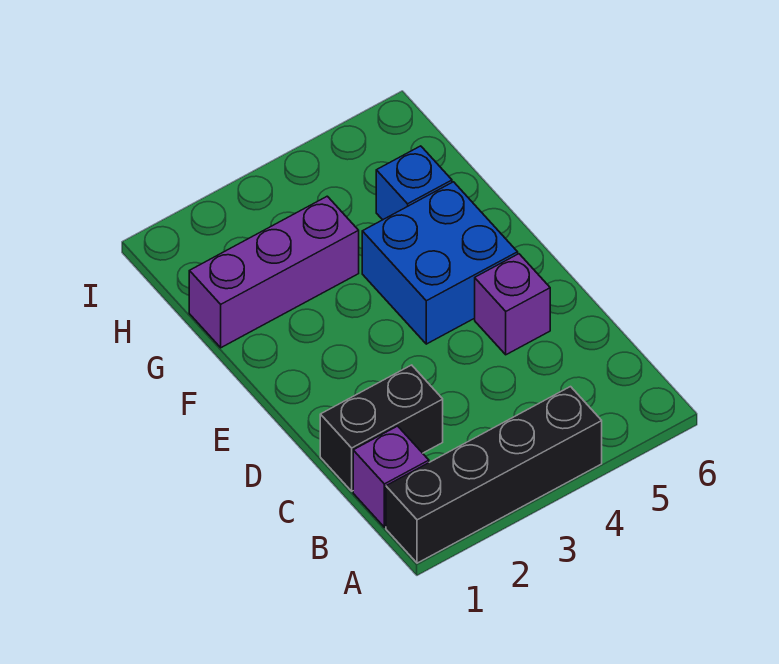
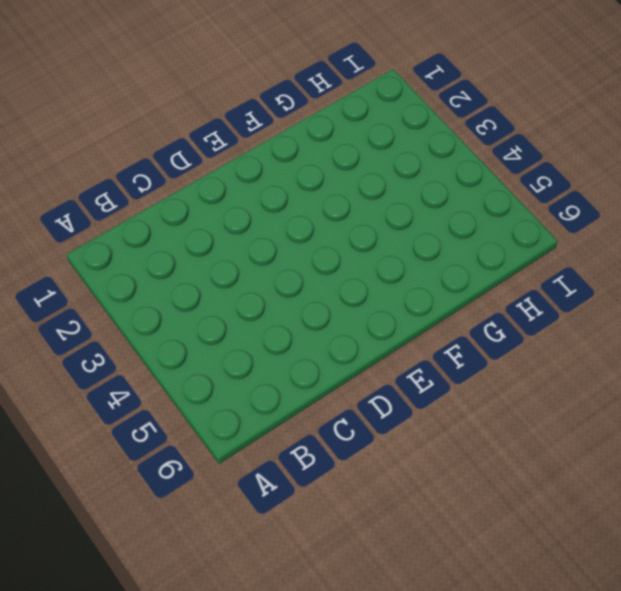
none -> black 1x4 brick [386,387,602,563]
none -> purple 1x1 brick [353,426,429,527]

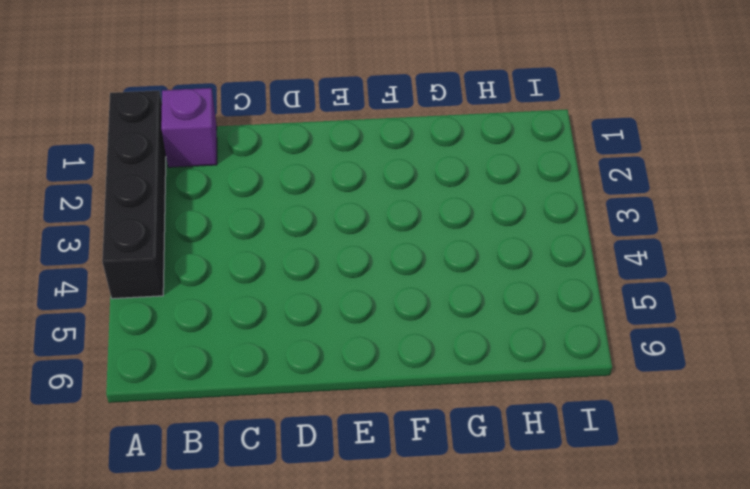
none -> black 1x2 brick [320,365,443,491]
none -> purple 1x1 brick [475,254,550,355]

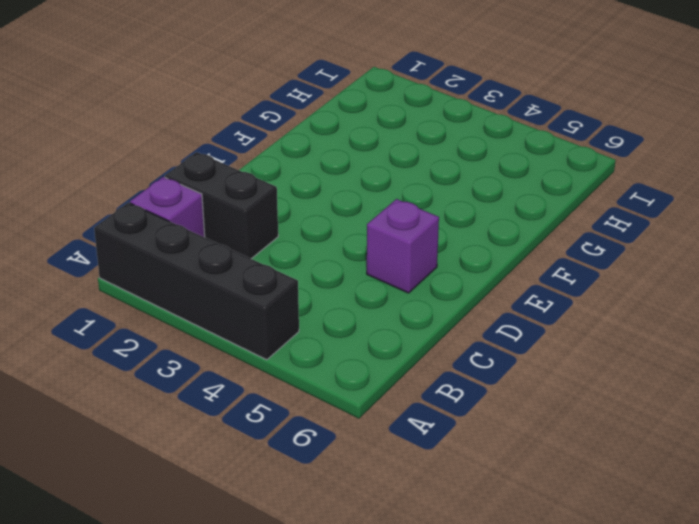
none -> blue 2x2 brick [362,182,518,344]
none -> purple 1x3 brick [189,196,359,348]

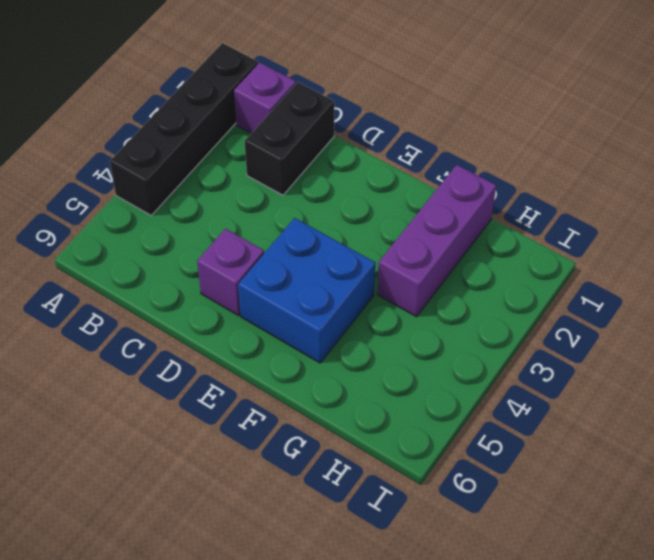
none -> blue 1x1 brick [376,146,452,220]

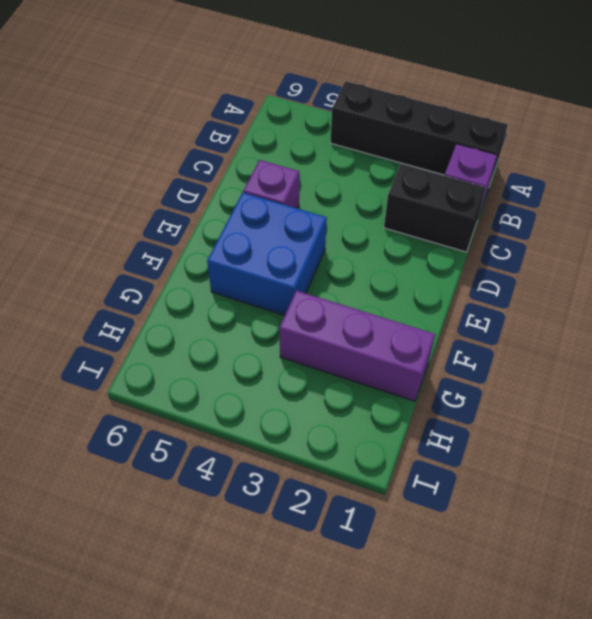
none -> blue 1x1 brick [376,146,452,220]

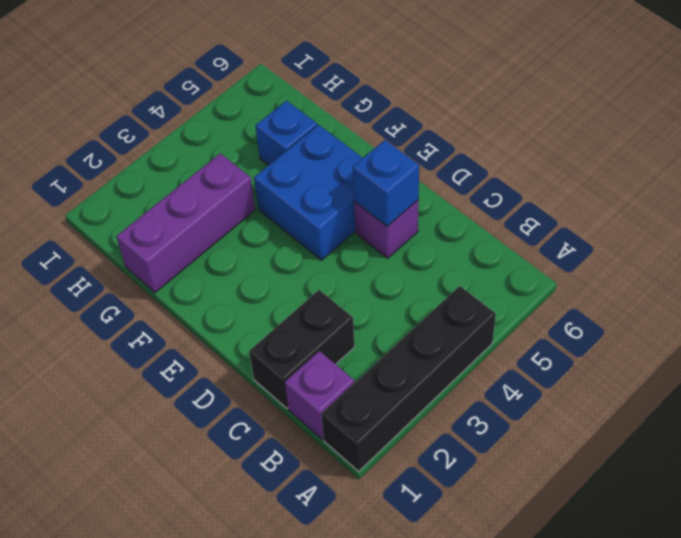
blue 1x1 brick [353,140,419,226] -> none

